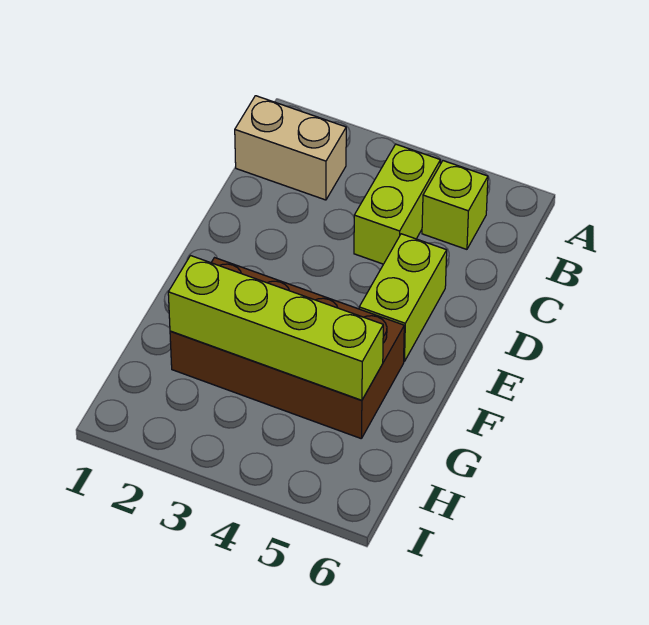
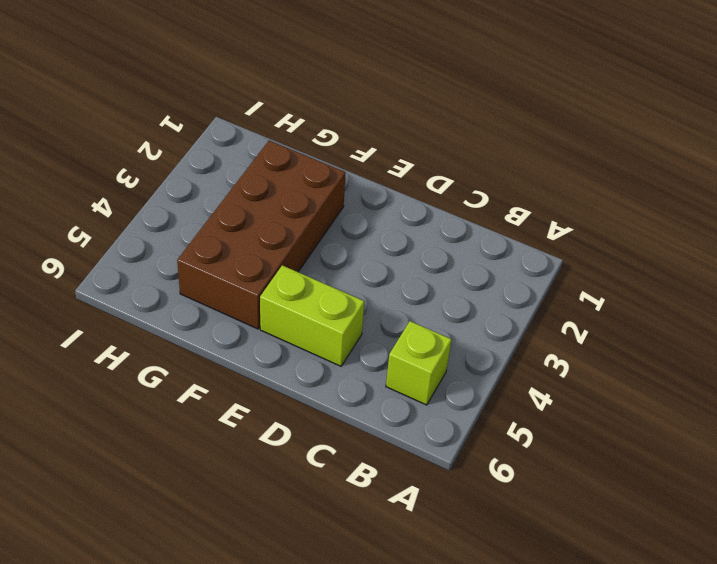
none -> tan 1x2 brick [235,96,346,200]
none -> lime 1x2 brick [354,144,440,264]

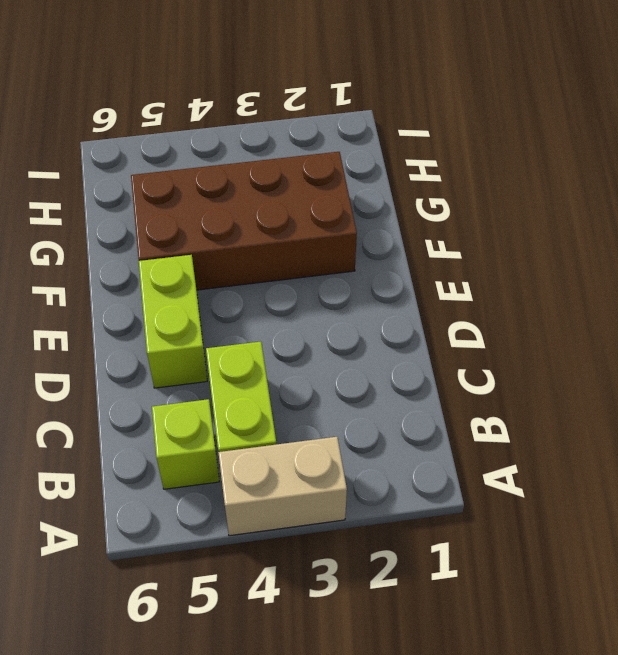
tan 1x2 brick [218,437,347,536] -> tan 1x2 brick moved to [235,96,346,200]
none -> lime 1x4 brick [168,256,383,400]

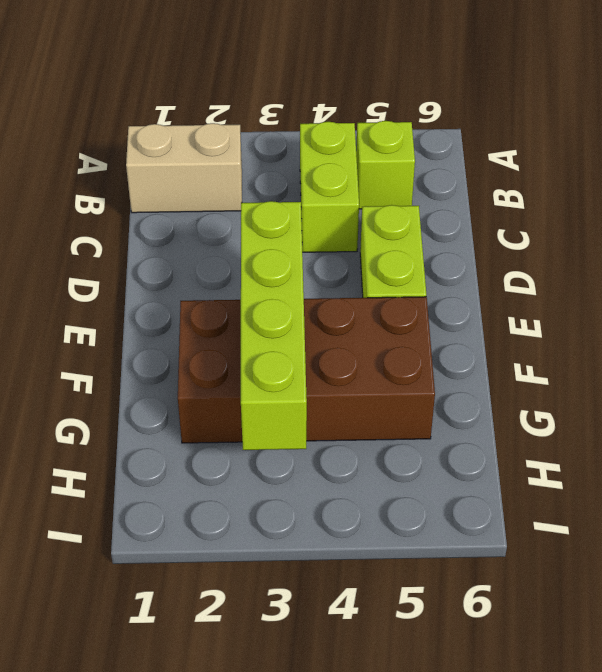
lime 1x4 brick [241,201,307,450] -> lime 1x4 brick turned to [168,256,383,400]

